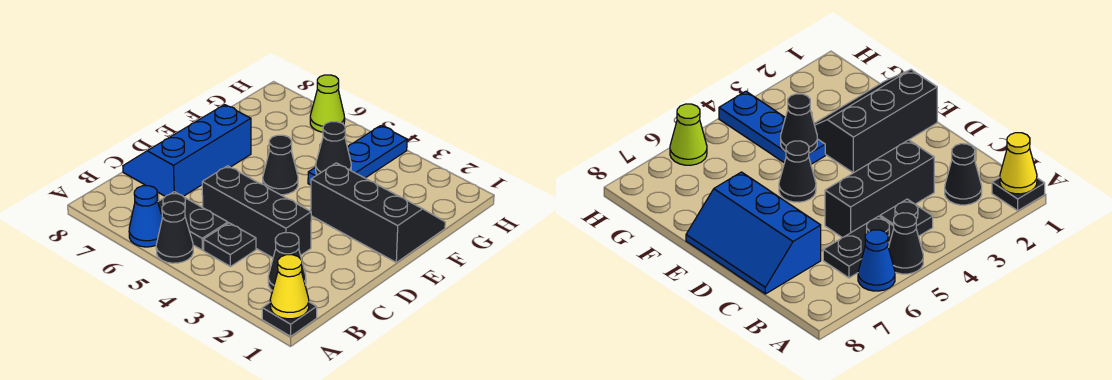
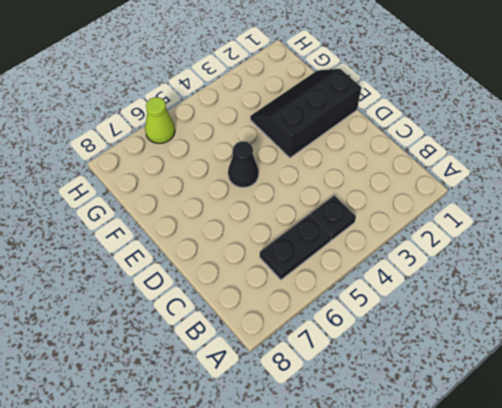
none -> black 1x1 plate [262,302,317,336]
none -> black 1x1 cone [156,201,193,263]
none -> blue 1x1 cone [129,186,162,247]

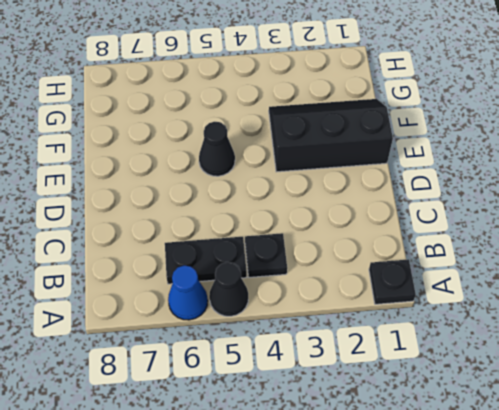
none -> black 1x1 cone [268,233,306,291]
none -> black 1x3 brick [202,166,311,258]
none -> blue 2x3 slope [123,105,251,196]

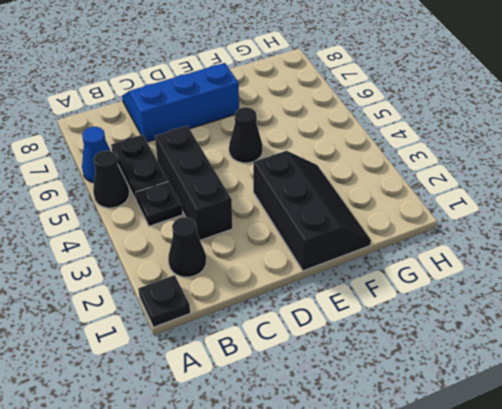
none -> blue 1x3 plate [308,126,407,185]
none -> lime 1x1 cone [310,75,345,132]
none -> yellow 1x1 cone [270,255,309,319]

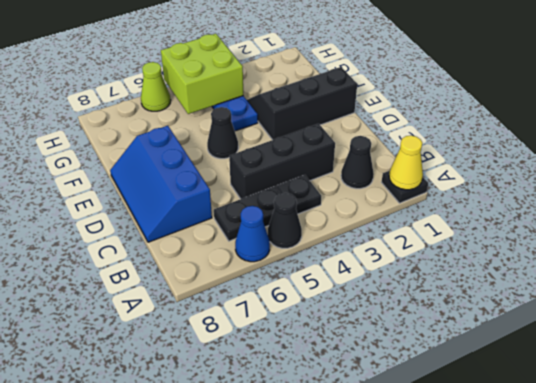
lime 2x2 brick [161,34,243,114] -> none
none -> black 1x1 cone [316,122,351,175]

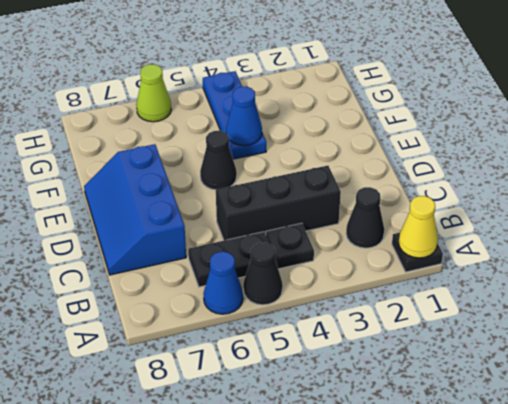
blue 1x1 cone [226,87,262,146] -> black 1x1 cone [316,122,351,175]
none -> black 2x3 slope [311,163,445,262]

